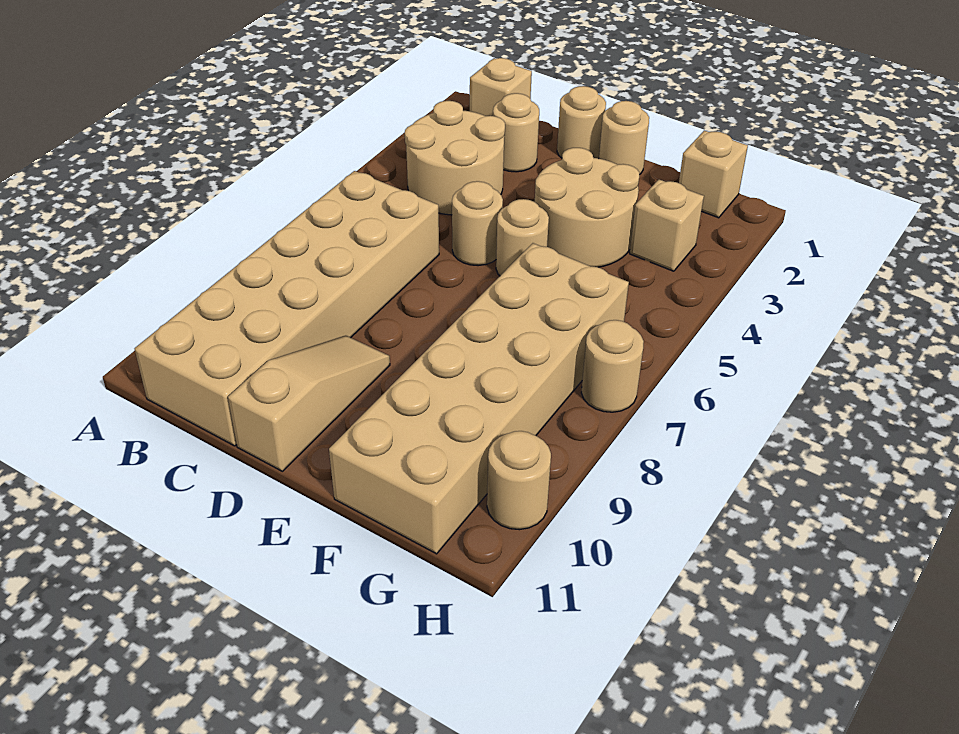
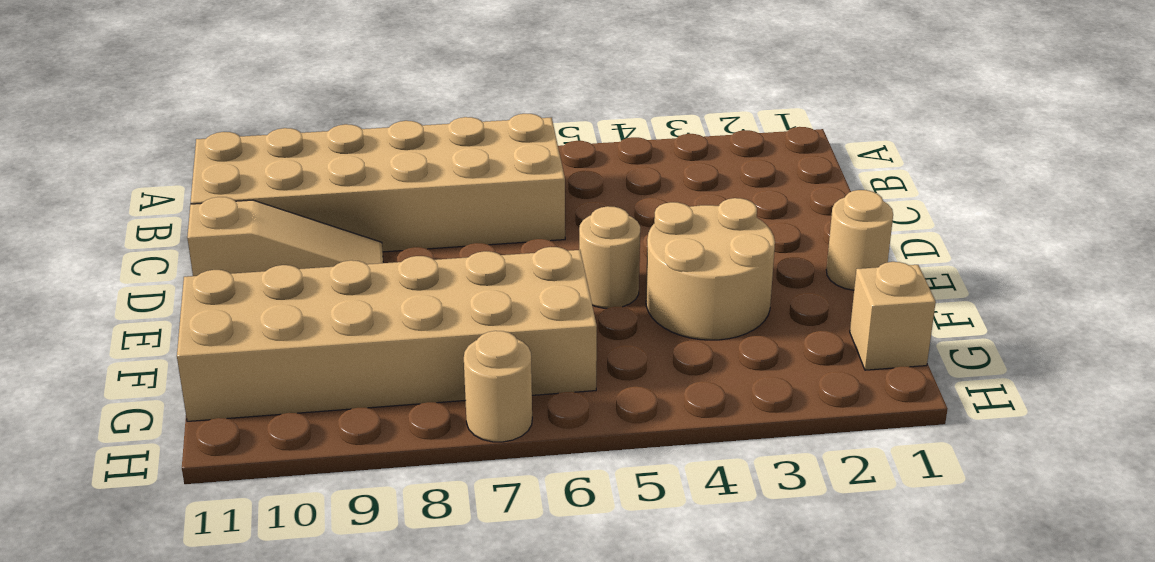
none -> tan 1x1 brick [470,58,532,116]
none -> tan 2x2 round brick [405,101,505,215]
none -> tan 1x1 round brick [493,93,539,172]

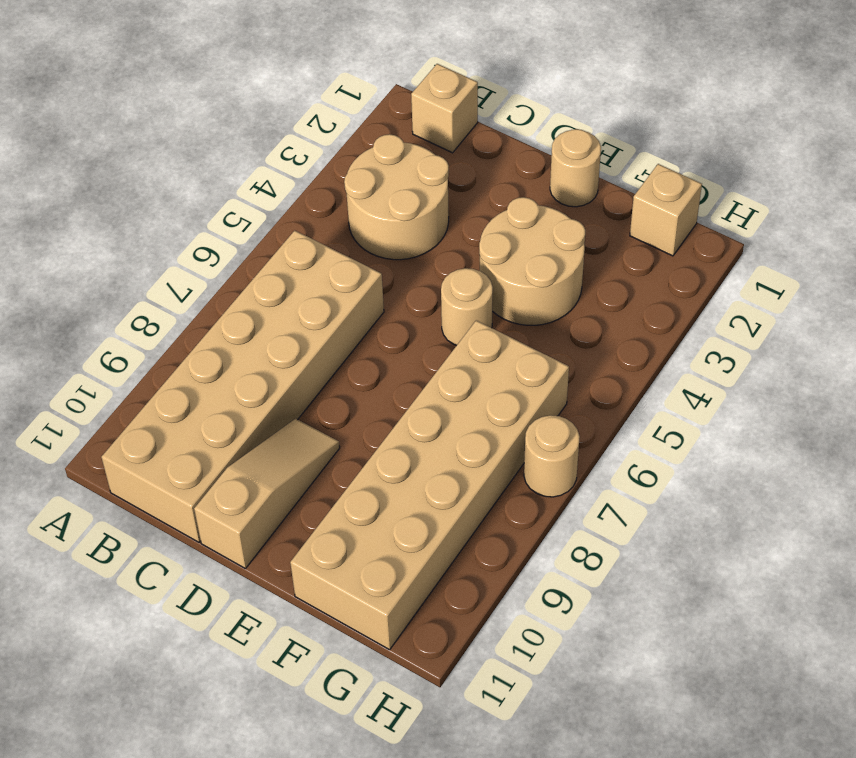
none -> tan 1x1 round brick [493,93,539,172]
none -> tan 1x1 round brick [557,86,606,159]
none -> tan 1x1 round brick [452,181,503,266]

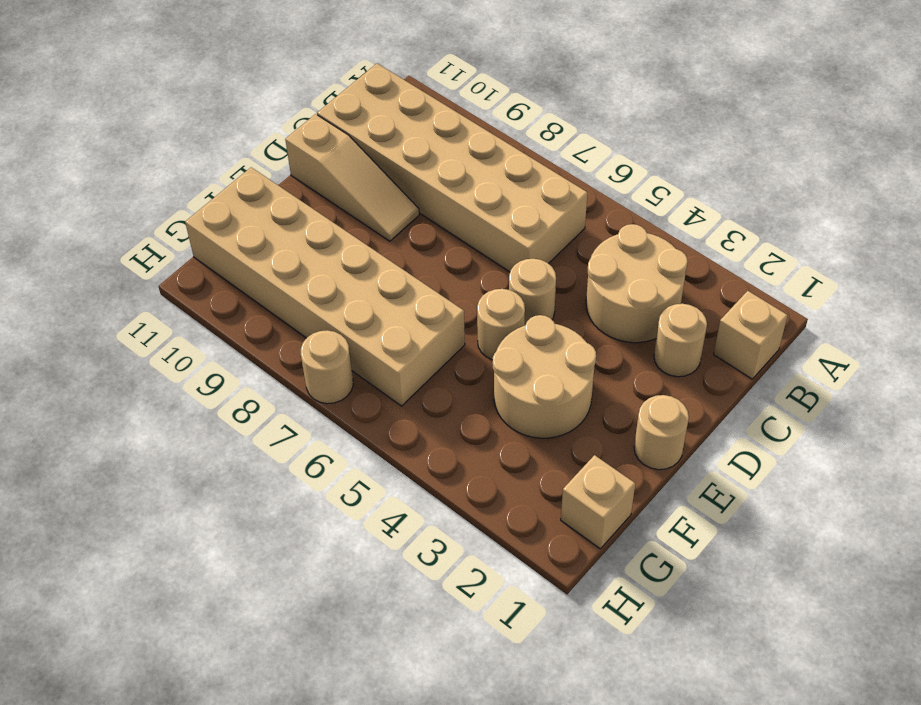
none -> tan 1x1 round brick [557,86,606,159]
none -> tan 1x1 brick [630,180,704,271]
none -> tan 1x1 round brick [487,431,551,530]

